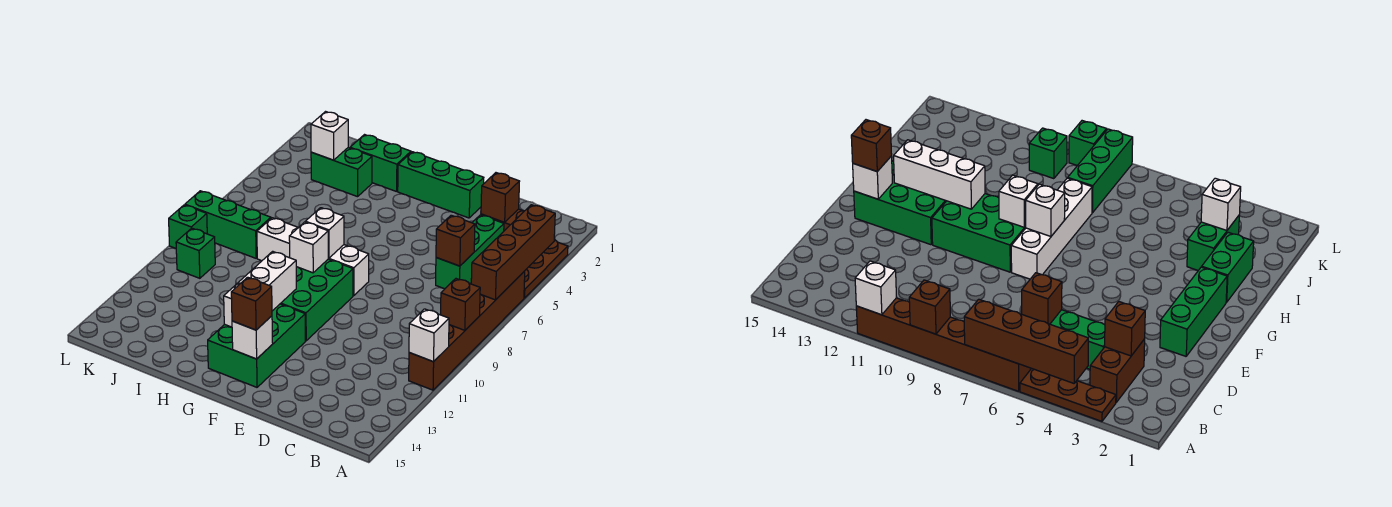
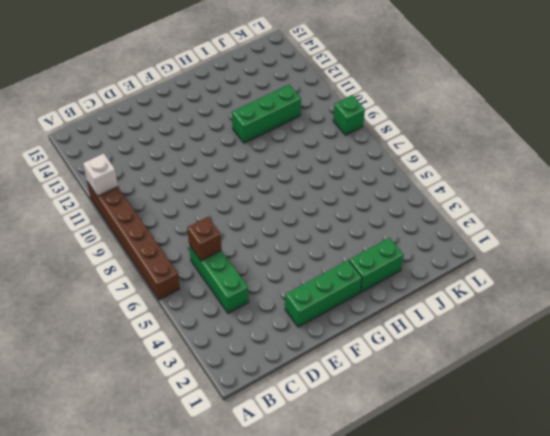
green 1x3 brick [232,85,301,143] -> green 1x3 brick moved to [185,191,271,258]
none -> brown 1x3 plate [524,240,568,298]
none -> brown 1x2 brick [1090,339,1145,402]
none -> white 1x4 brick [257,218,369,296]

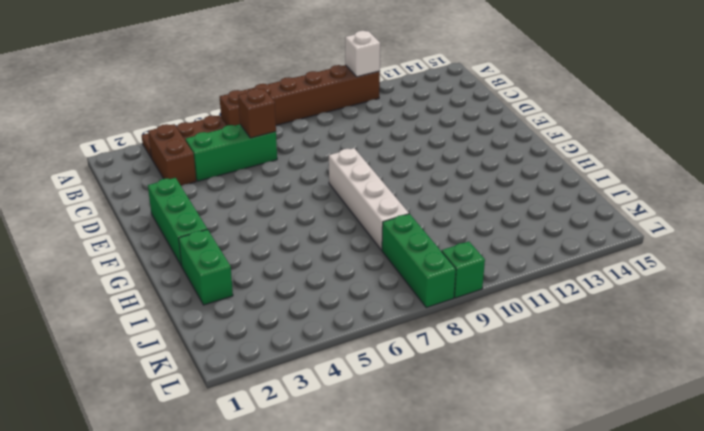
none -> green 2x3 brick [280,259,353,341]
none -> green 2x3 brick [208,304,305,387]
none -> green 1x2 brick [311,148,372,197]

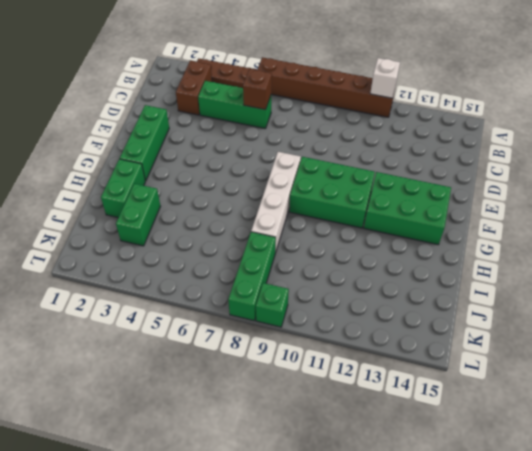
none -> green 1x1 brick [176,228,215,278]
none -> brown 1x4 brick [471,205,555,300]
none -> brown 1x1 brick [441,279,480,330]

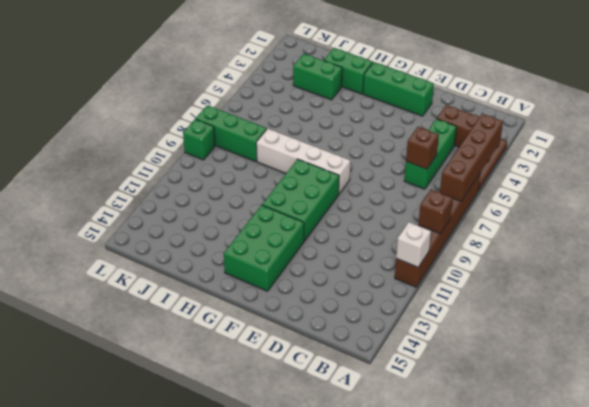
none -> green 1x1 brick [176,228,215,278]
none -> brown 1x1 brick [481,173,520,222]
none -> white 1x1 brick [232,316,273,359]

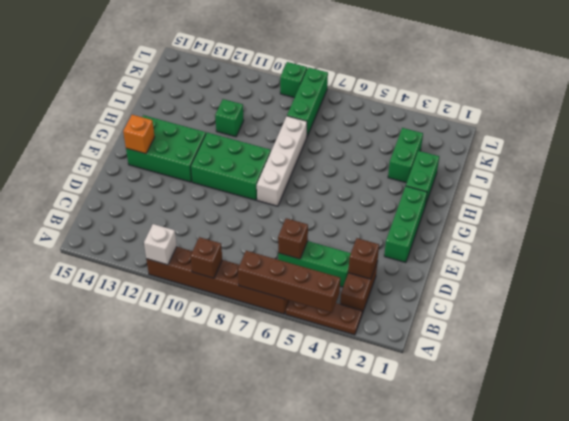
orange 1x1 brick [123,115,155,154] -> white 1x1 brick [232,316,273,359]
green 1x1 brick [215,99,244,137] -> green 1x1 brick moved to [176,228,215,278]
none -> white 1x1 brick [305,208,344,258]
none -> white 1x1 brick [289,222,328,273]
none -> white 1x3 brick [224,251,296,327]

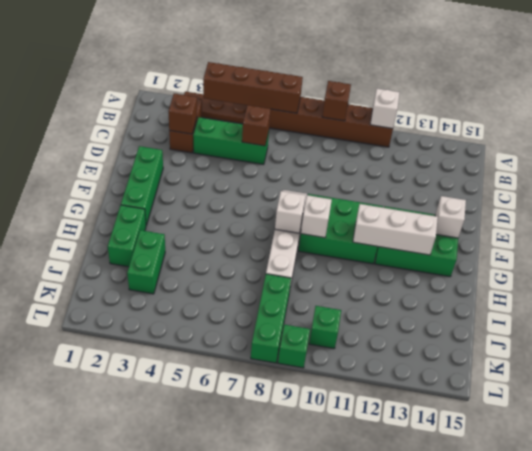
none -> white 1x1 brick [311,112,348,160]
none -> brown 1x1 brick [231,277,272,330]

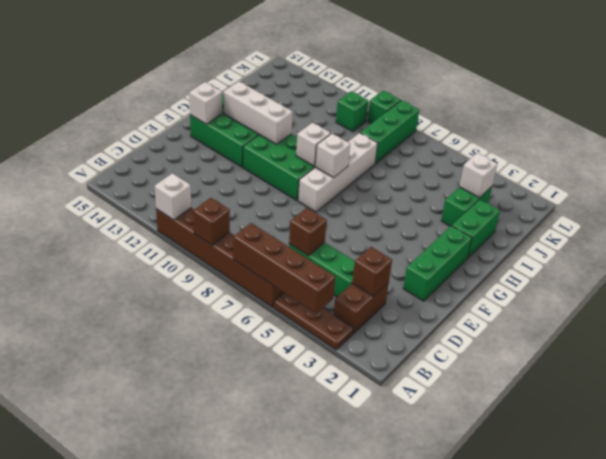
none -> brown 1x1 brick [231,277,272,330]

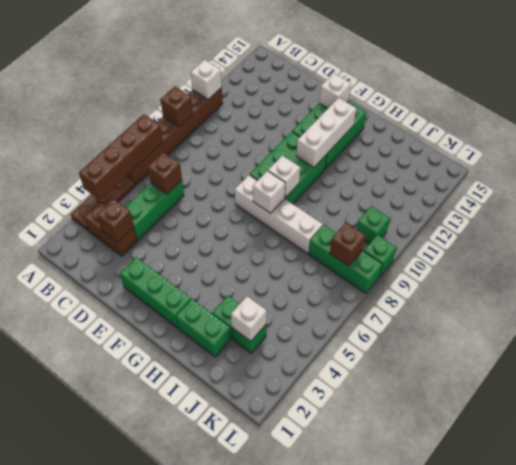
brown 1x1 brick [330,223,365,266] -> brown 1x1 brick moved to [231,277,272,330]

